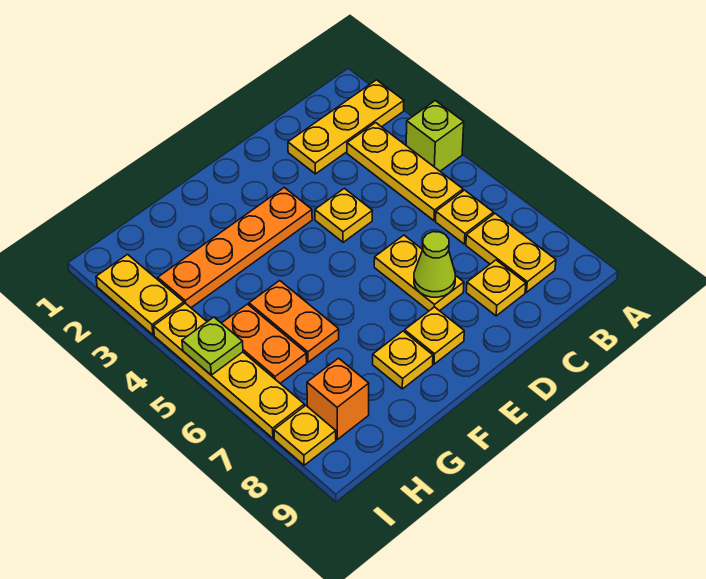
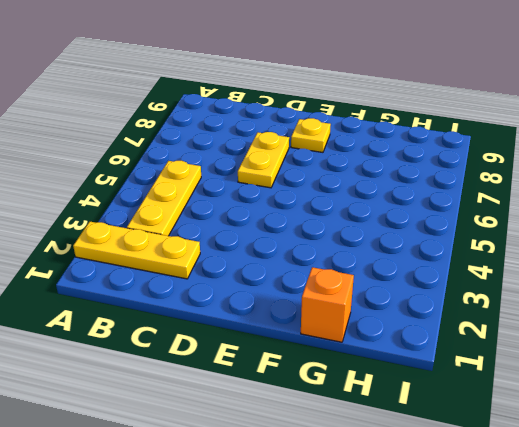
orange 1x1 brick [301,267,354,342] -> orange 1x1 brick moved to [307,358,369,439]
none -> lime 1x1 brick [406,101,464,171]
none -> yellow 1x1 plate [436,190,494,244]
none -> yellow 1x2 plate [466,214,556,292]

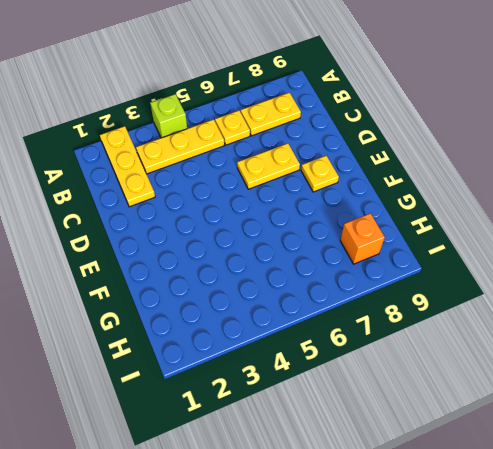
none -> yellow 1x1 plate [466,260,526,316]
none -> yellow 1x1 plate [315,188,372,242]
none -> orange 1x4 plate [158,188,312,308]

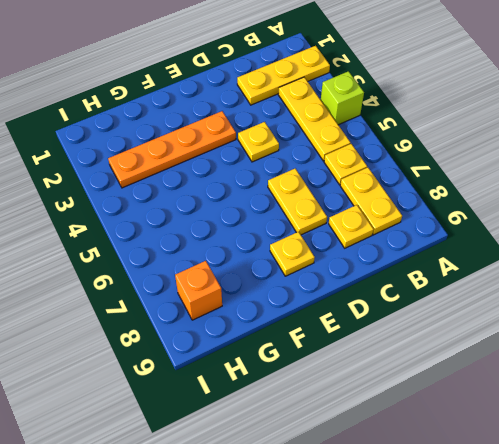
none -> yellow 1x1 plate [373,331,433,389]
none -> orange 1x2 plate [249,281,339,362]
none -> orange 1x2 plate [222,304,307,383]

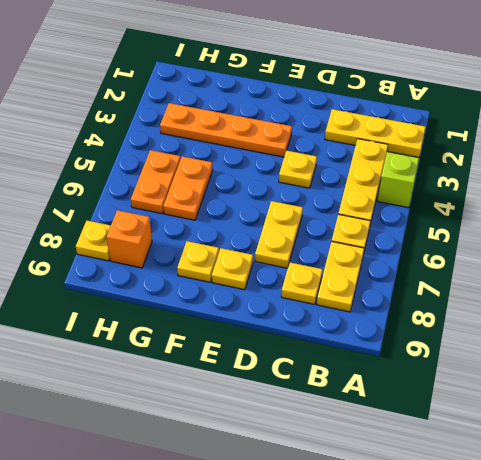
none -> yellow 1x2 plate [96,254,184,335]
none -> yellow 1x4 plate [154,303,304,438]
none -> lime 1x1 cone [414,232,455,297]

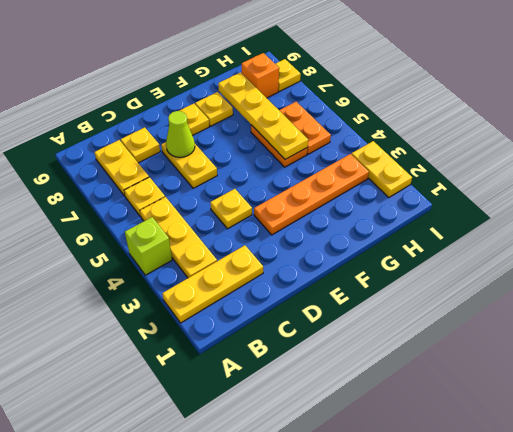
yellow 1x4 plate [218,72,308,159] -> yellow 1x4 plate moved to [154,303,304,438]
none -> lime 1x1 plate [182,317,243,375]

